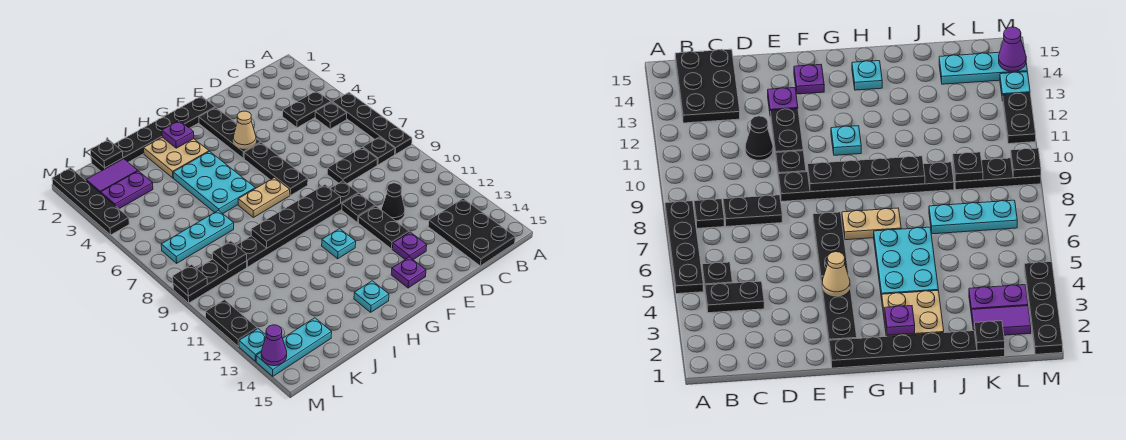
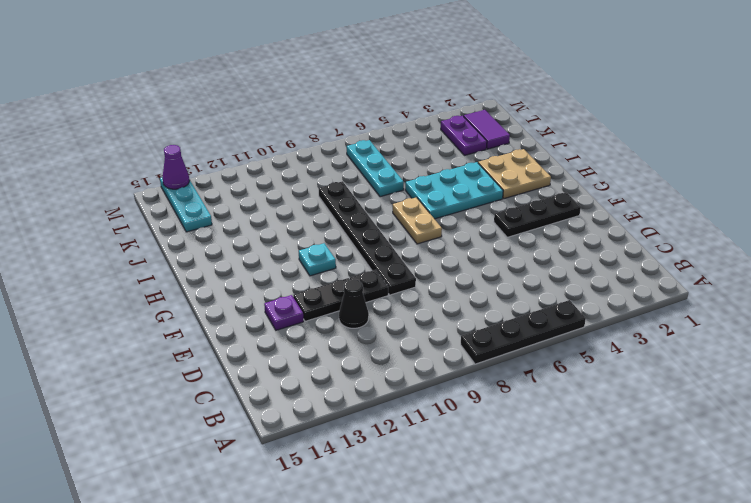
none -> black 1x2 plate [283,91,331,128]
none -> black 1x1 plate [315,102,347,129]
none -> black 1x1 plate [363,137,395,165]
none -> black 2x3 plate [428,198,515,266]

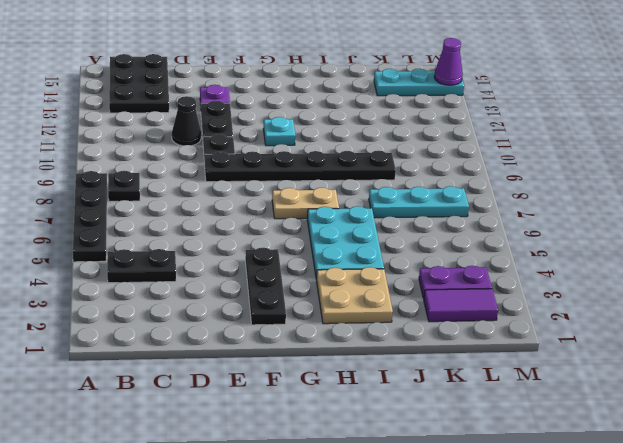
none -> black 1x1 plate [315,102,347,129]
none -> black 1x2 plate [327,148,378,184]
none -> black 1x6 plate [91,96,216,171]
none -> black 1x3 plate [244,143,308,195]

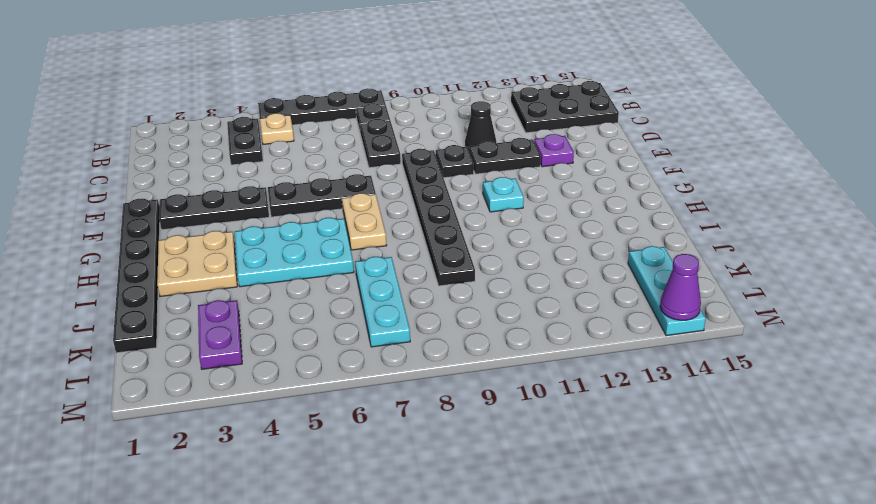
tan 1x1 plate [260,113,294,144] -> black 1x1 plate [315,102,347,129]
none -> purple 1x1 plate [391,257,426,288]
none -> cyan 1x1 plate [354,281,389,312]
none -> purple 1x2 tile [86,159,138,193]
none -> black 1x3 plate [173,259,247,303]

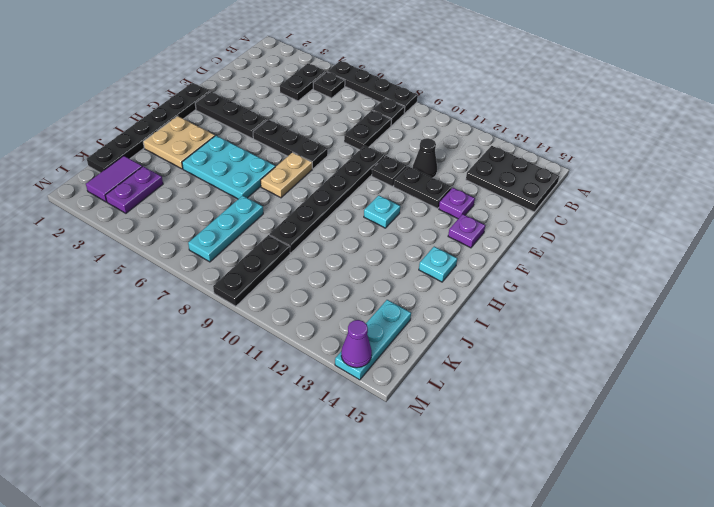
none -> black 1x4 plate [52,168,129,235]
none -> black 1x2 plate [206,300,257,346]
none -> cyan 1x1 plate [239,329,266,361]
none -> tan 1x1 cone [233,111,256,148]

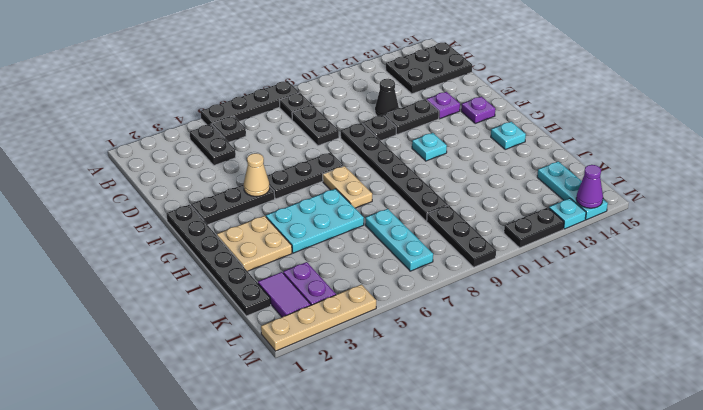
tan 1x4 plate [261,285,376,351] -> black 1x4 plate [52,168,129,235]
none -> black 1x4 plate [251,185,341,248]
none -> purple 1x1 plate [162,121,194,148]
none -> black 1x1 plate [90,140,123,168]
none -> black 1x1 plate [212,241,247,272]

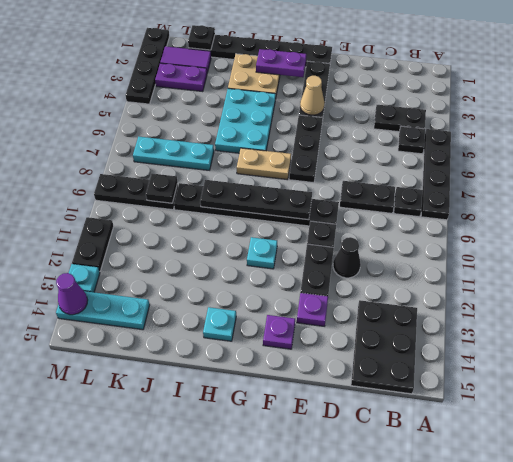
purple 1x2 plate [256,49,306,77] -> purple 1x1 plate [162,121,194,148]
none -> black 1x1 plate [173,265,207,296]

